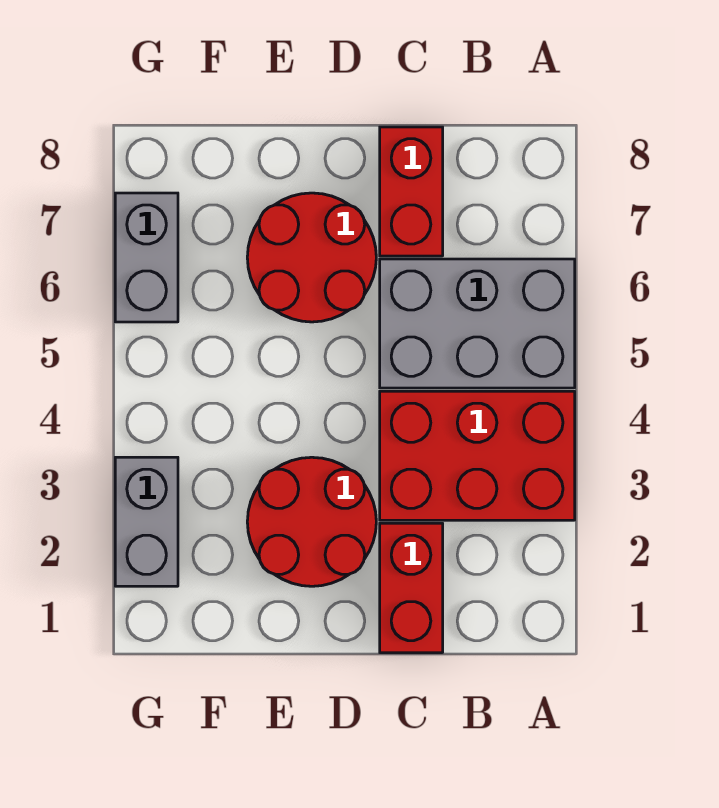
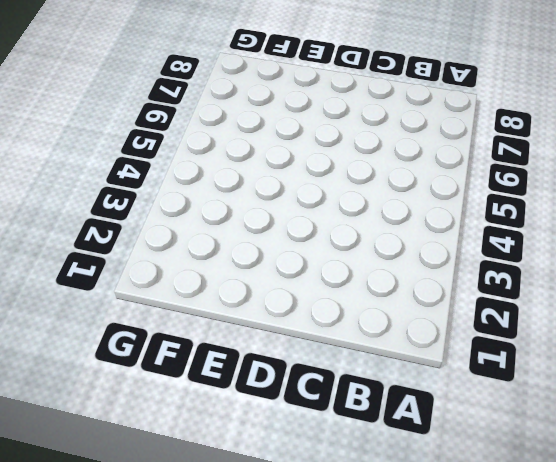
none -> red 2x3 brick [380,391,575,520]
none -> grey 2x3 brick [380,259,575,388]

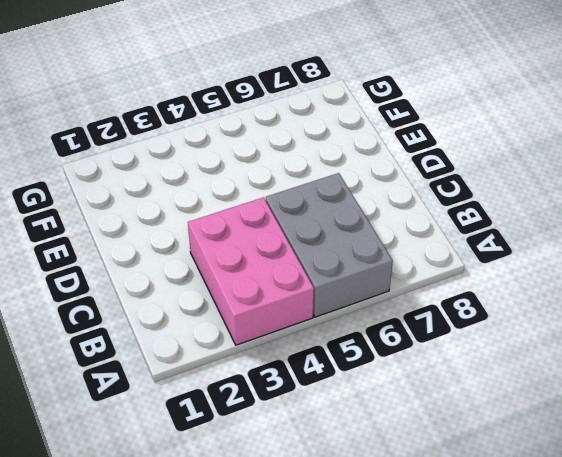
pink 2x3 brick [188,198,314,345] -> red 2x3 brick [380,391,575,520]
none -> red 1x2 brick [380,523,443,653]
none -> red 1x2 brick [380,127,443,256]

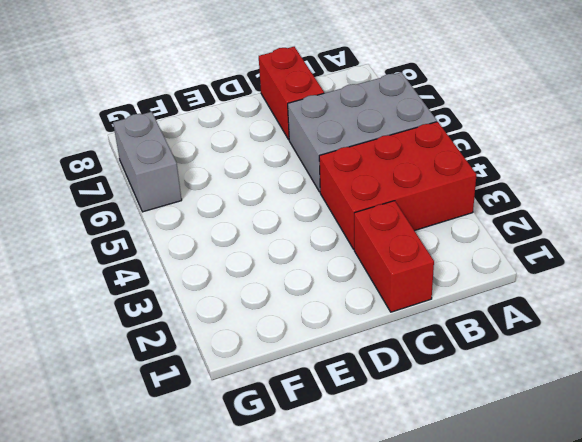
none -> red 2x2 round brick [247,457,376,586]
none -> red 2x2 round brick [247,193,376,322]

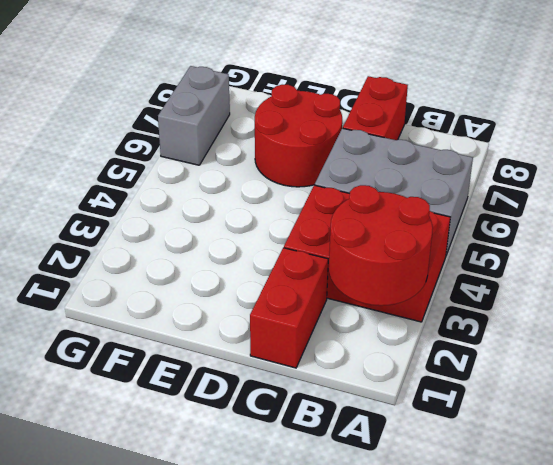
red 2x2 round brick [329,185,433,306] -> red 2x2 round brick moved to [247,457,376,586]
none -> grey 1x2 brick [115,457,178,586]

